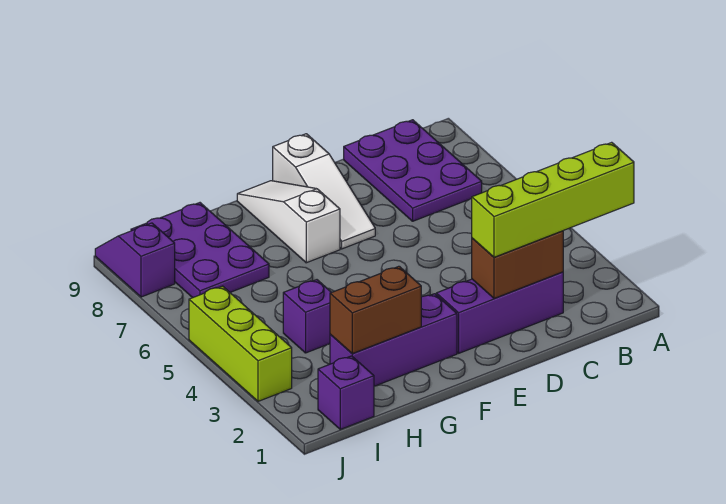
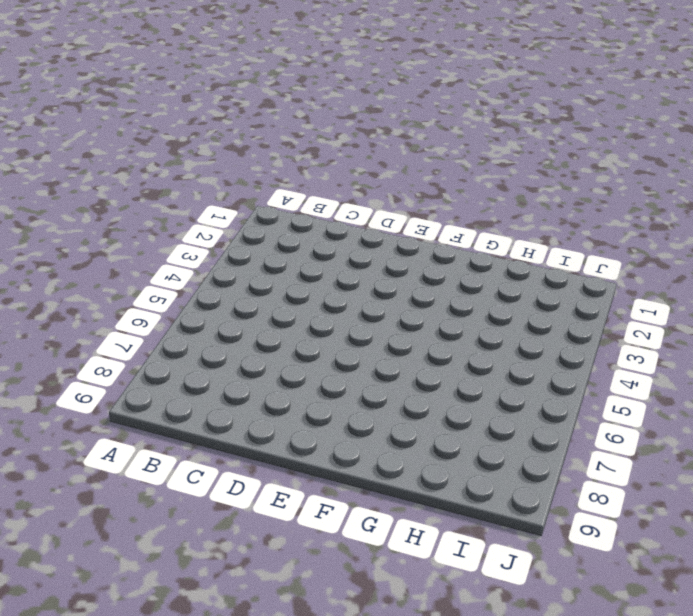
none -> purple 2x3 plate [344,120,482,221]
none -> purple 1x3 brick [436,272,563,353]
none -> white 1x3 slope [273,134,375,249]

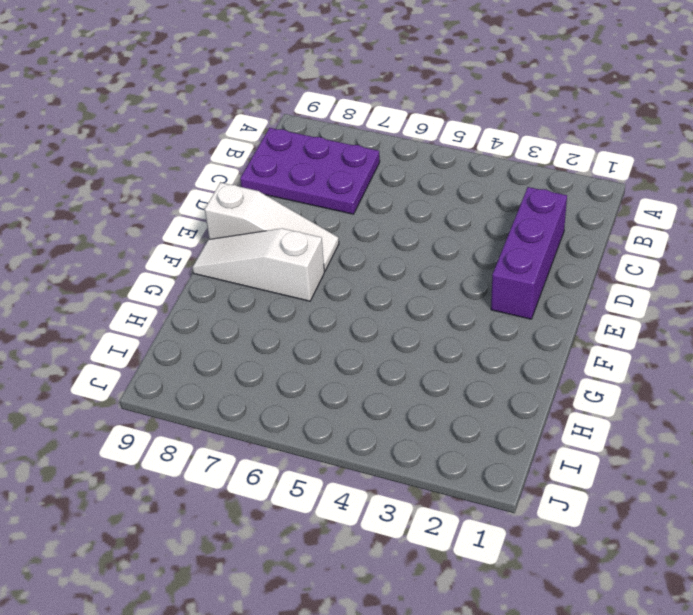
none -> purple 1x3 brick [330,294,457,386]
none -> purple 1x1 brick [283,280,331,353]
none -> purple 2x3 plate [131,203,269,298]

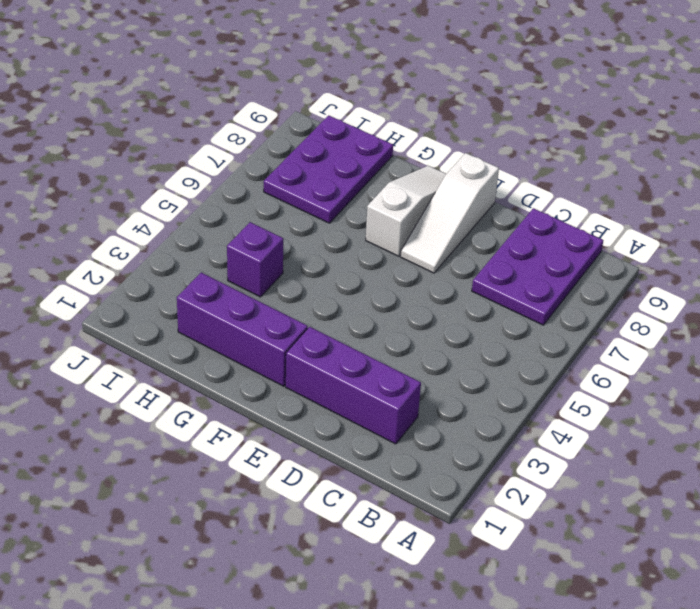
none -> purple 1x1 brick [318,356,374,429]
none -> lime 1x3 brick [189,286,292,401]
none -> purple 1x2 slope [95,223,175,297]

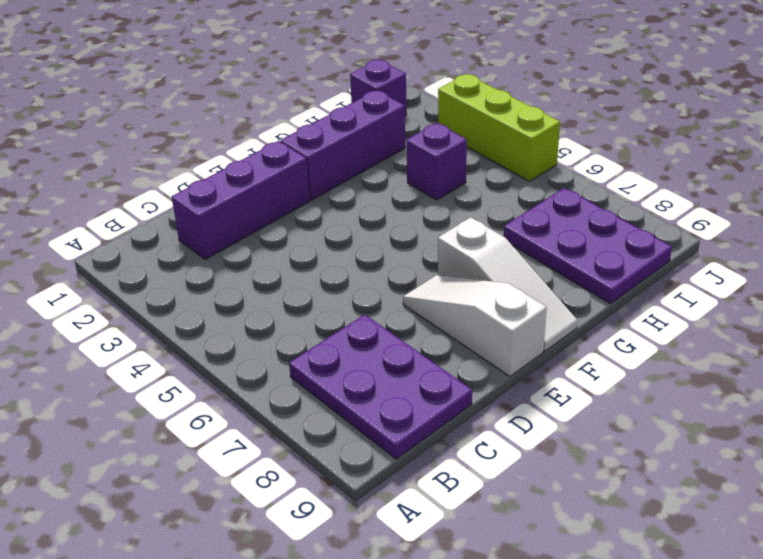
none -> purple 1x2 slope [95,223,175,297]
none -> brown 1x2 brick [472,231,563,298]
none -> brown 1x2 brick [330,266,421,354]

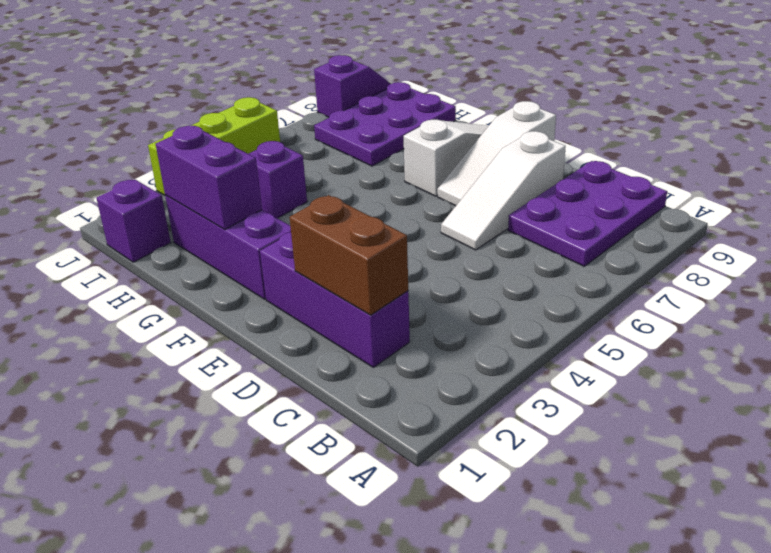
white 1x3 slope [441,131,566,250] -> none
purple 1x2 brick [156,126,262,230] -> brown 1x2 brick [330,266,421,354]
none -> lime 1x4 brick [472,142,634,257]

